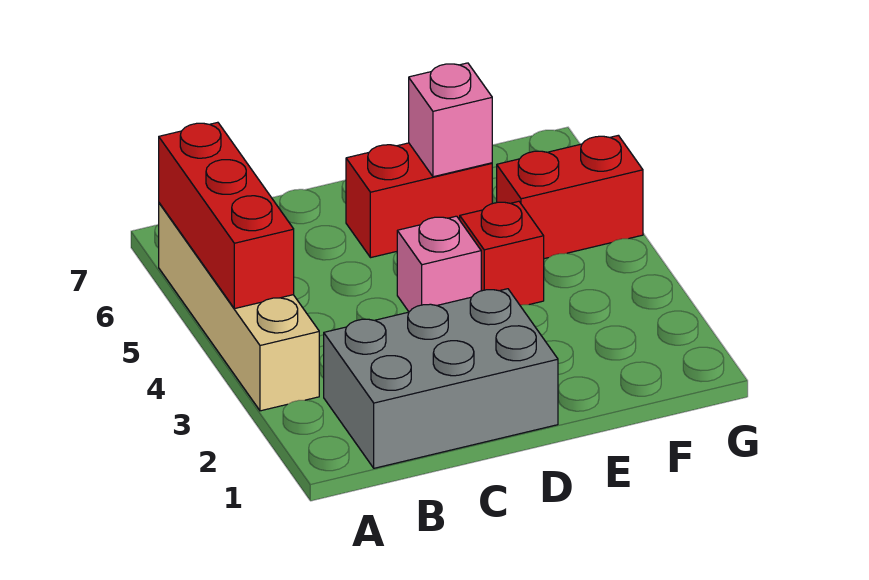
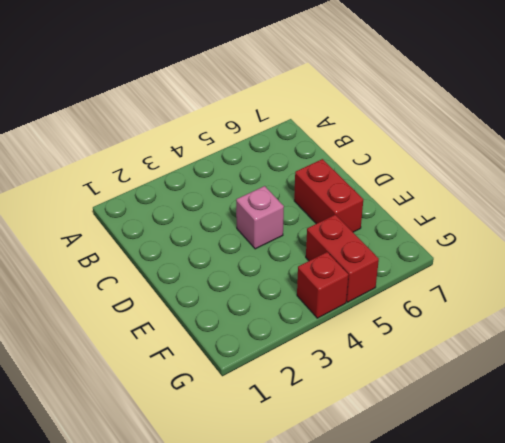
red 1x1 brick [297,252,349,318] -> red 1x1 brick moved to [460,201,544,305]
none -> tan 1x4 brick [159,203,319,411]
none -> grey 2x3 brick [324,289,558,468]

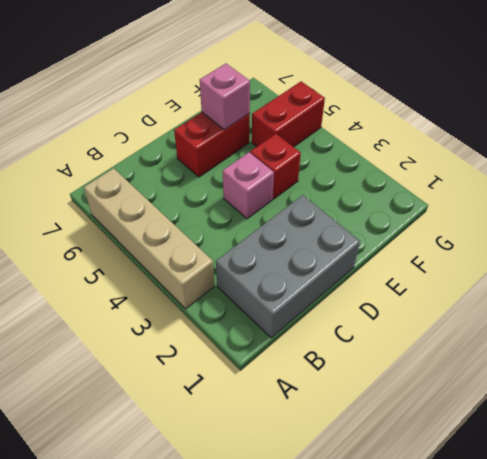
none -> red 1x3 brick [159,122,294,309]

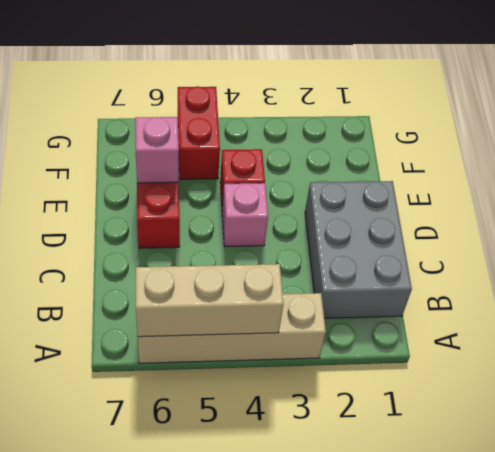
tan 1x3 brick [136,264,284,337] -> red 1x3 brick [159,122,294,309]

